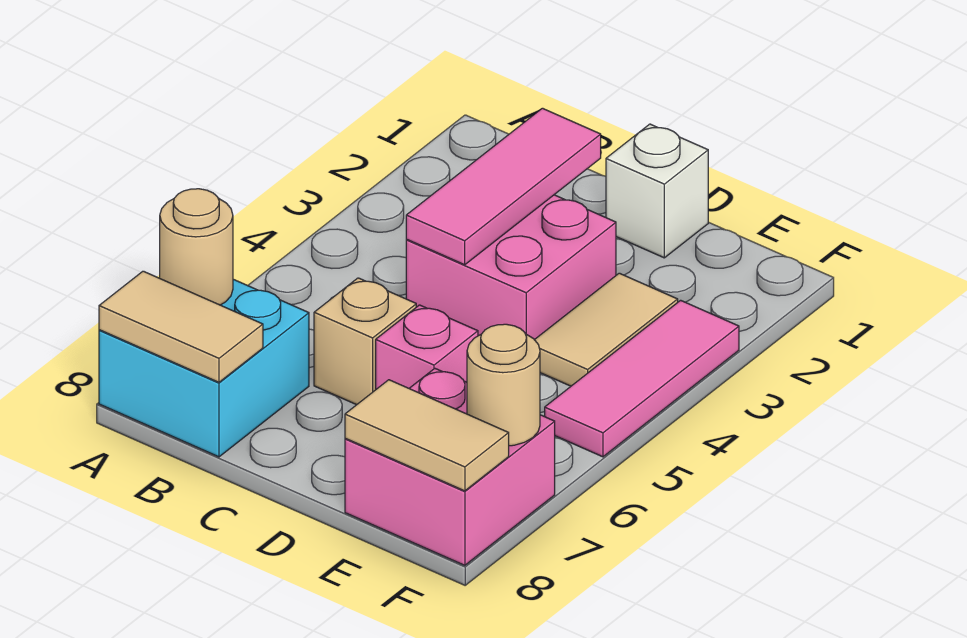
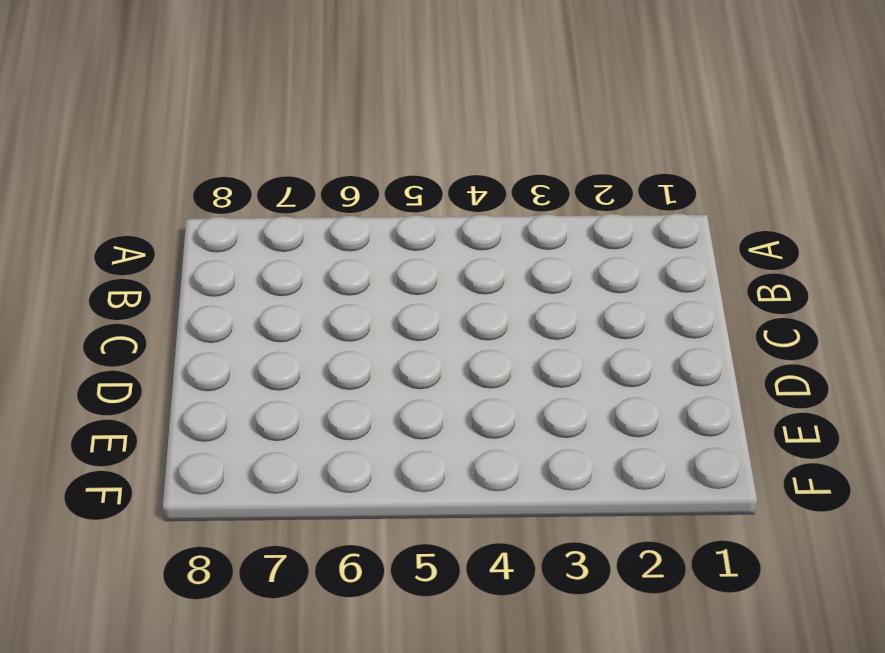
none -> cyan 2x2 brick [99,279,309,457]
none -> pink 2x2 brick [406,195,616,340]
none -> tan 1x1 brick [314,278,416,405]

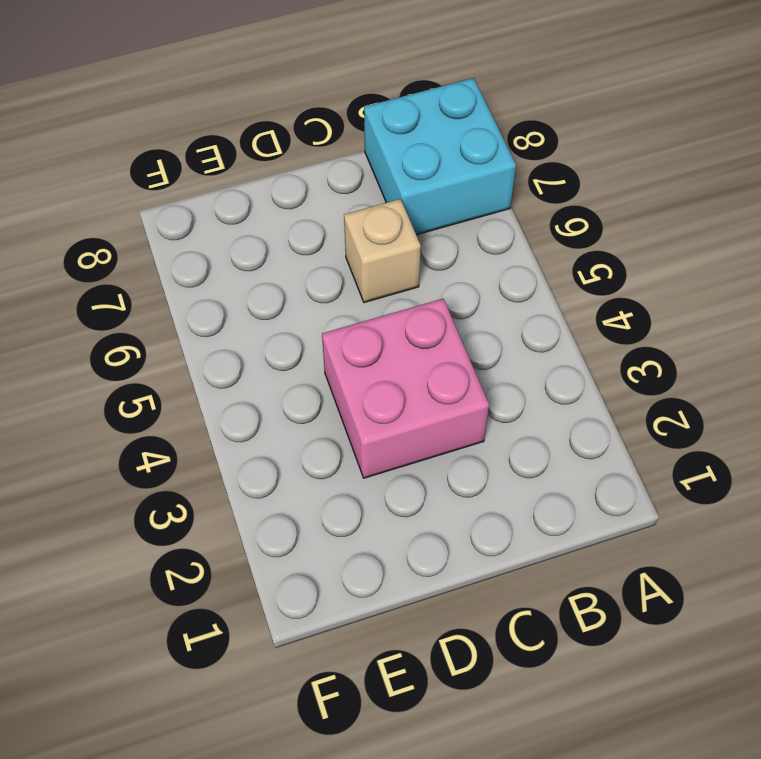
none -> white 1x1 brick [606,124,708,258]
none -> pink 1x1 brick [376,305,478,389]
none -> tan 1x2 tile [535,273,678,386]

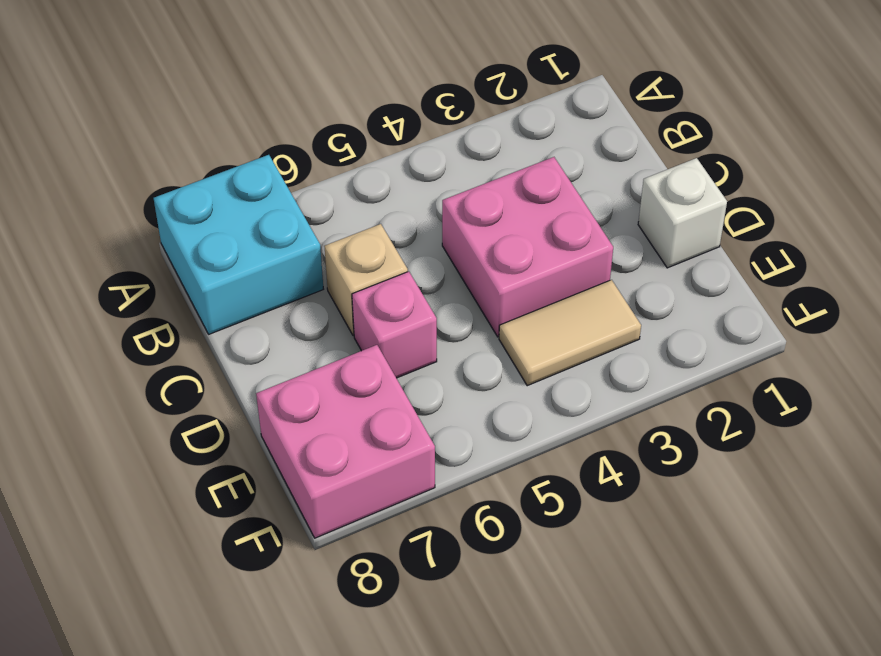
none -> pink 1x3 tile [545,300,739,457]
none -> tan 1x1 round brick [160,189,233,305]
none -> tan 1x2 tile [99,271,263,382]

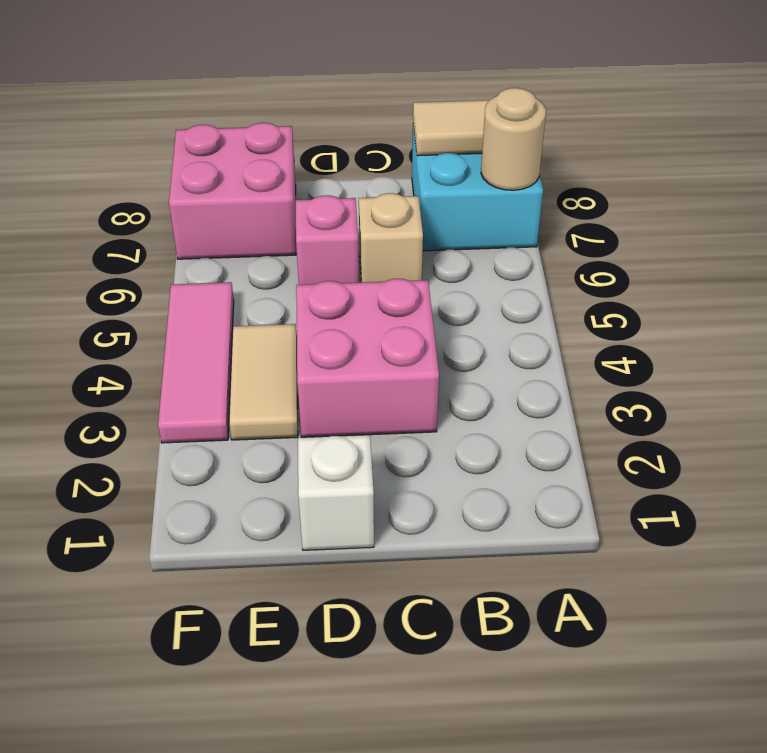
none -> pink 1x3 tile [406,108,601,265]
none -> tan 1x2 tile [345,380,509,491]
none -> tan 1x1 round brick [467,324,540,446]

